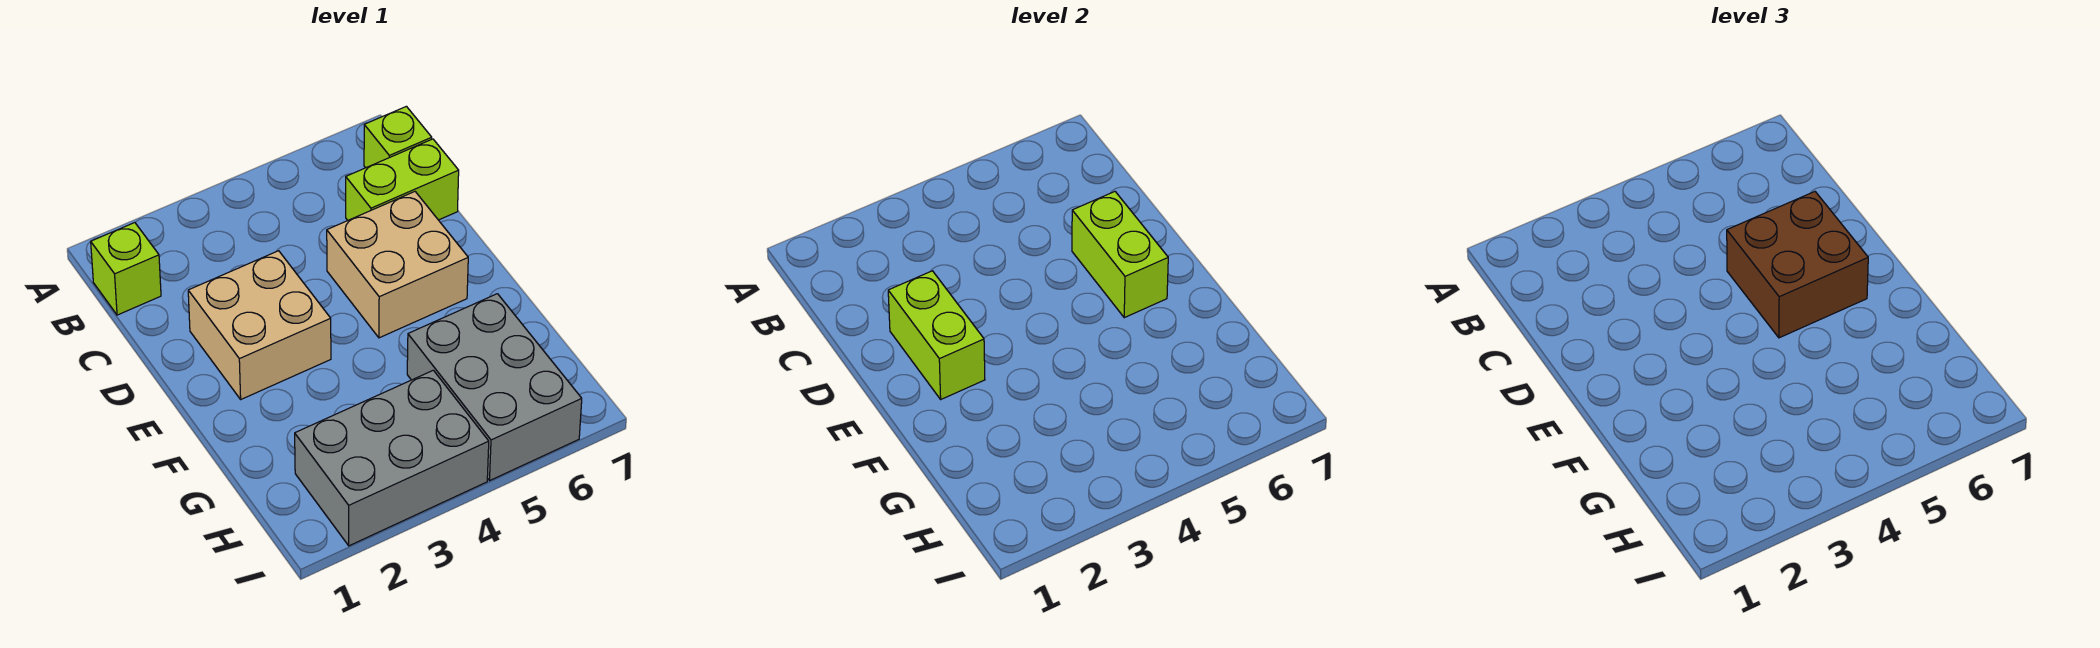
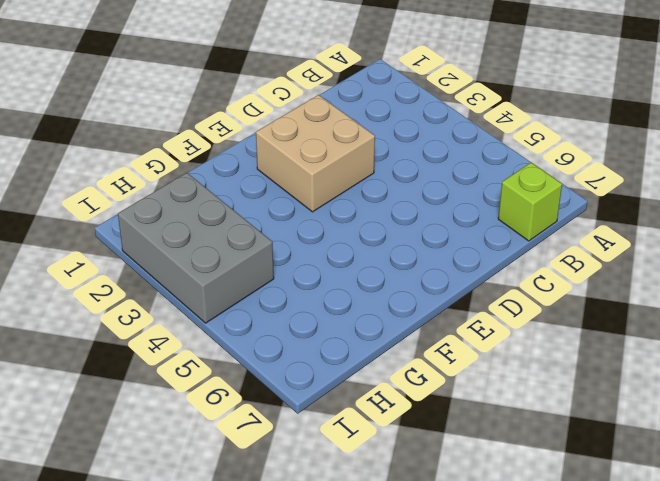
none -> lime 1x1 brick [91,223,161,315]
none -> lime 1x2 brick [346,139,459,220]

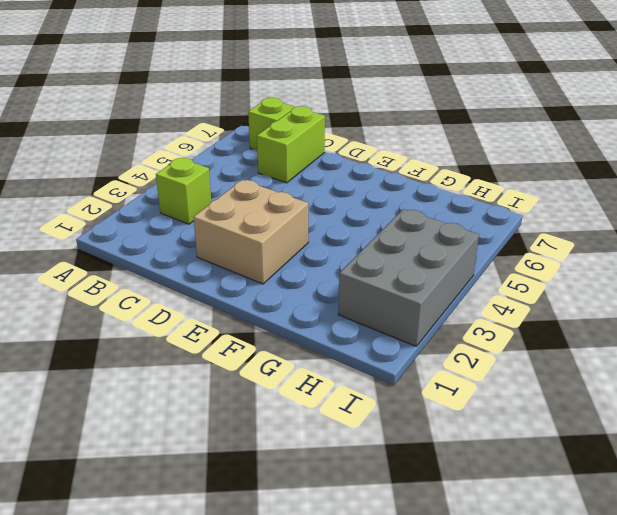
lime 1x1 brick [156,158,211,224] -> lime 1x1 brick moved to [91,223,161,315]
none -> tan 2x2 brick [327,192,468,338]
none -> grey 2x3 brick [407,294,582,481]

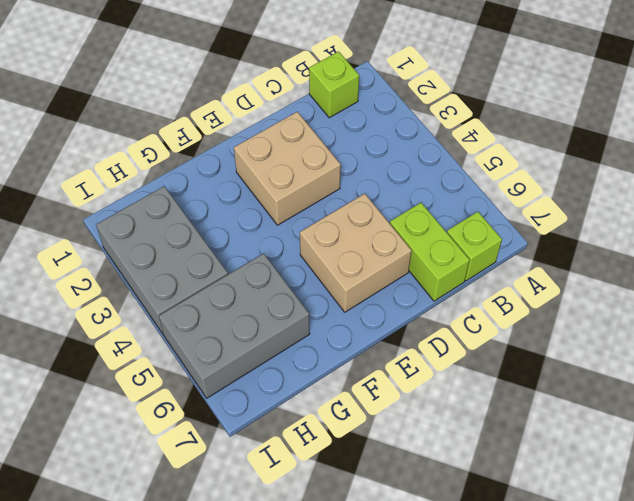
none -> lime 1x2 brick [888,271,985,399]
none -> lime 1x2 brick [1072,192,1168,318]

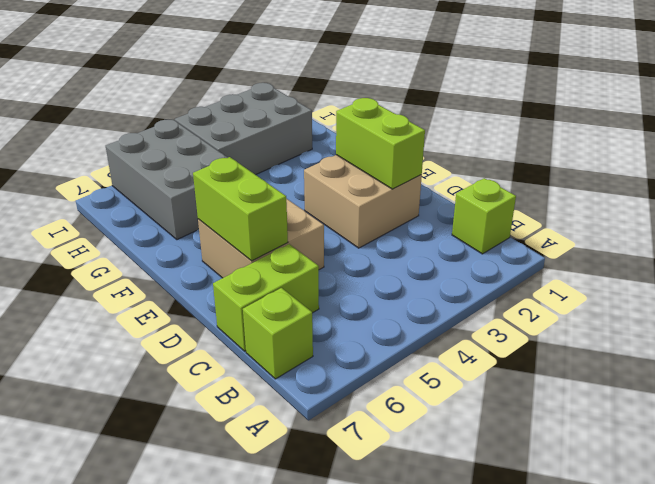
none -> brown 2x2 brick [1727,192,1868,338]

